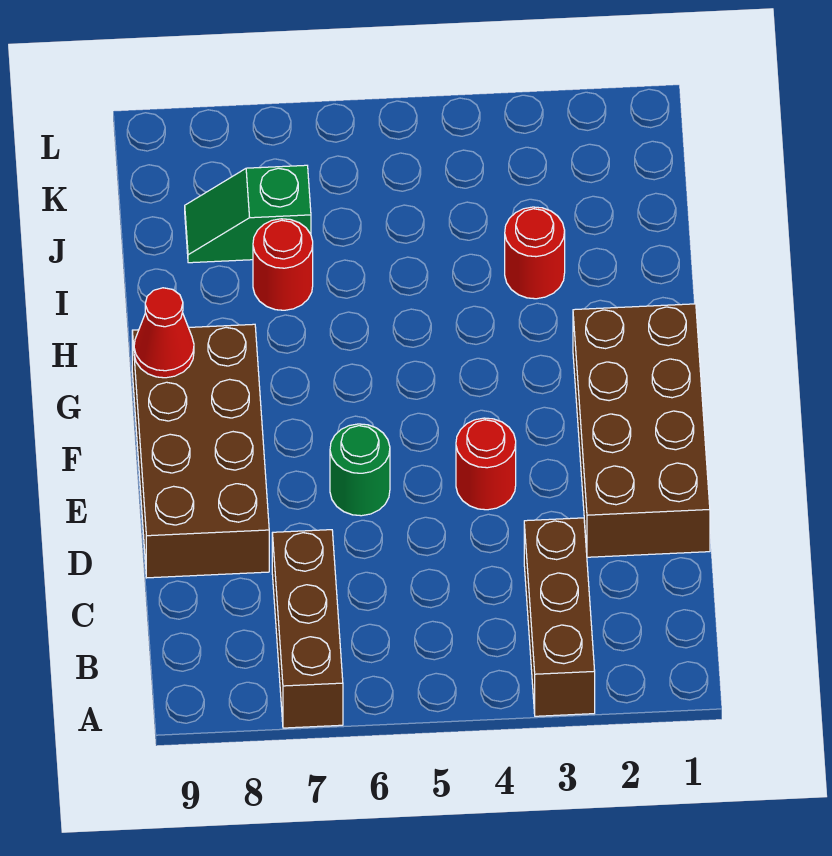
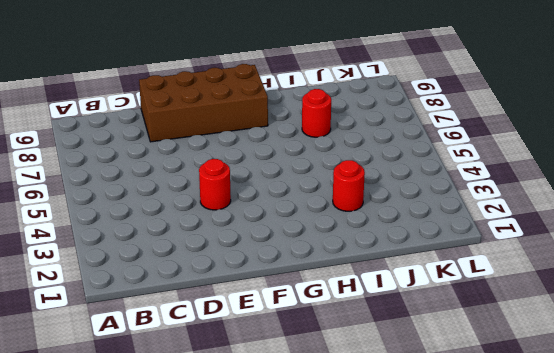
none -> brown 1x3 brick [524,518,595,716]
none -> brown 1x3 brick [272,530,343,728]

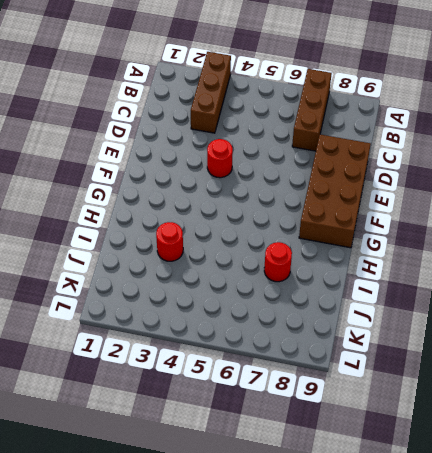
none -> brown 2x4 brick [573,304,710,557]
none -> green 1x1 round brick [330,424,390,516]

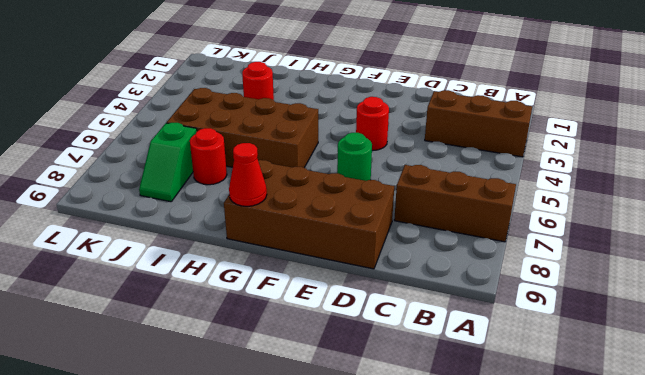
brown 2x4 brick [167,88,318,168] -> brown 2x4 brick moved to [573,304,710,557]

